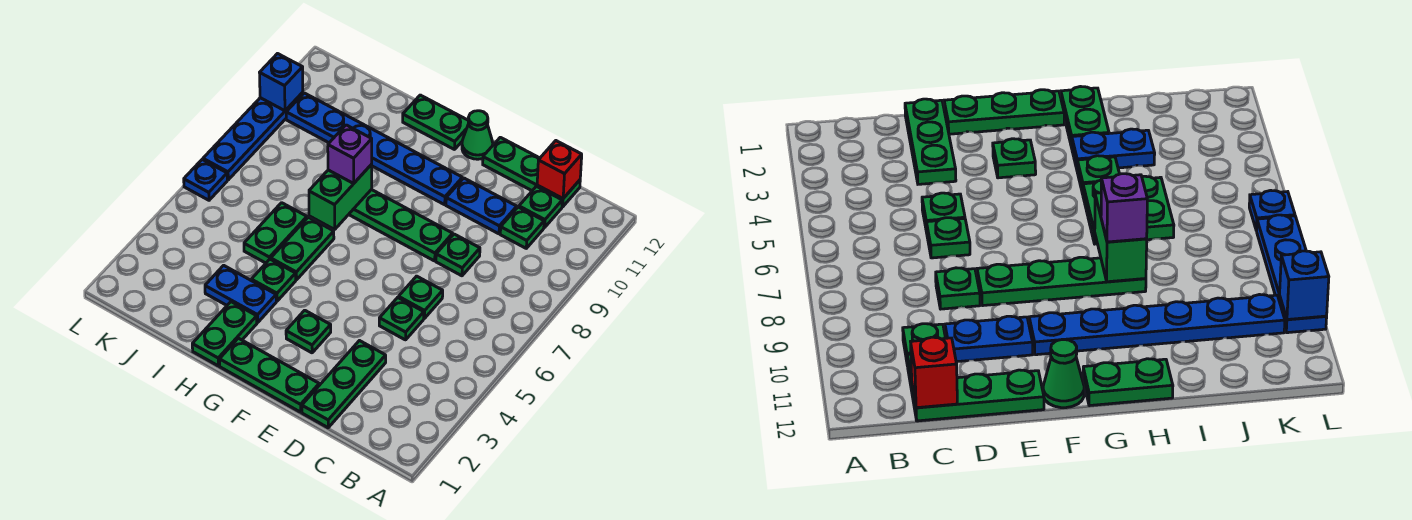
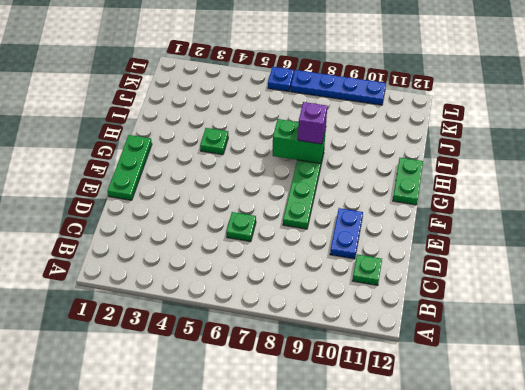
none -> green 1x1 plate [500,207,544,248]
none -> green 1x3 plate [483,137,580,207]
none -> green 1x3 plate [302,341,386,428]

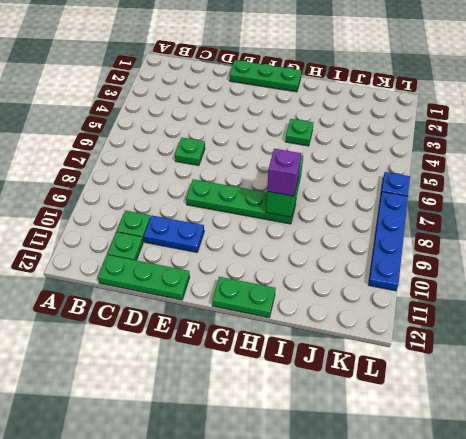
none -> green 1x3 plate [302,341,386,428]
none -> green 1x1 plate [379,298,424,340]
none -> green 1x1 plate [436,234,480,276]

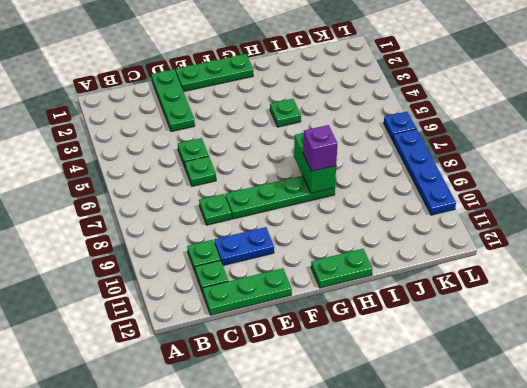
none -> green 1x1 plate [286,310,331,353]
none -> blue 1x6 plate [286,93,462,205]
none -> green 1x1 cone [462,111,493,159]

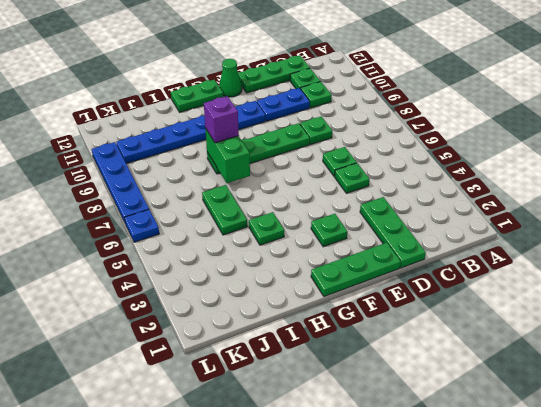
none -> green 1x2 plate [192,302,257,366]
none -> blue 1x2 plate [205,265,276,322]
none -> green 1x2 plate [271,217,334,280]

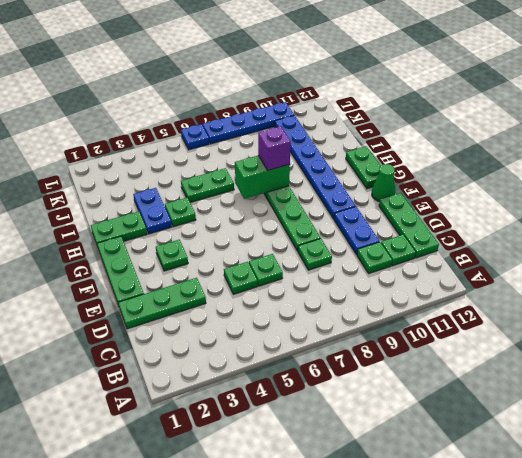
none -> green 1x2 plate [271,217,334,280]
none -> red 1x1 brick [537,141,582,199]
none -> blue 1x1 brick [260,54,303,111]

